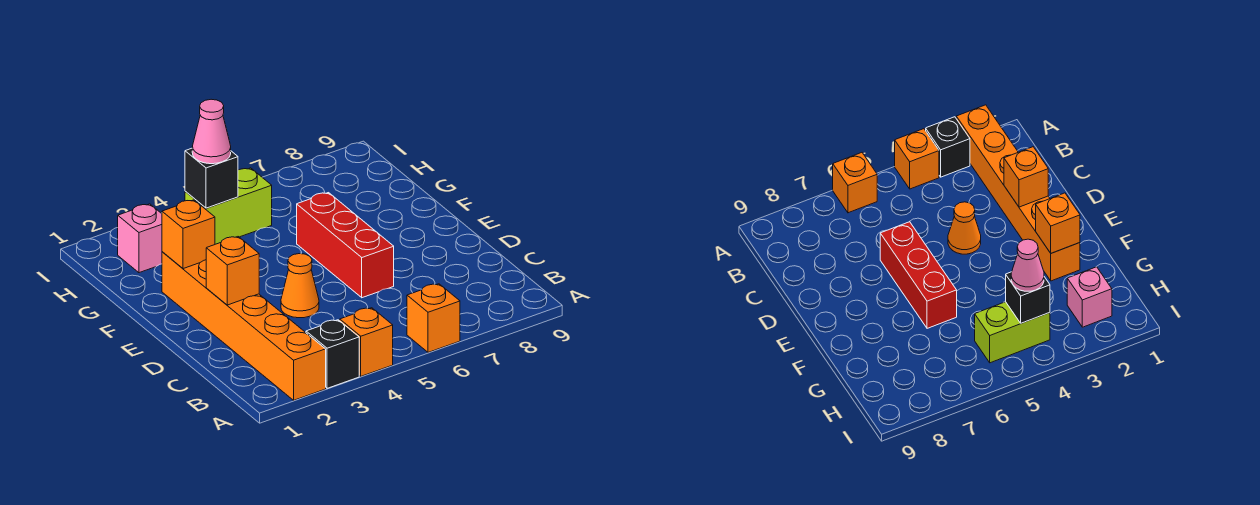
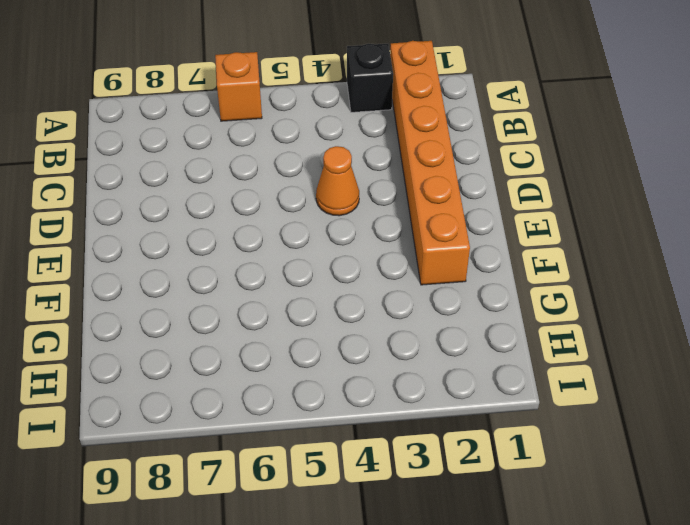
none -> orange 1x1 brick [340,308,393,376]
none -> red 1x3 brick [297,193,394,298]
none -> pink 1x1 brick [118,204,162,273]

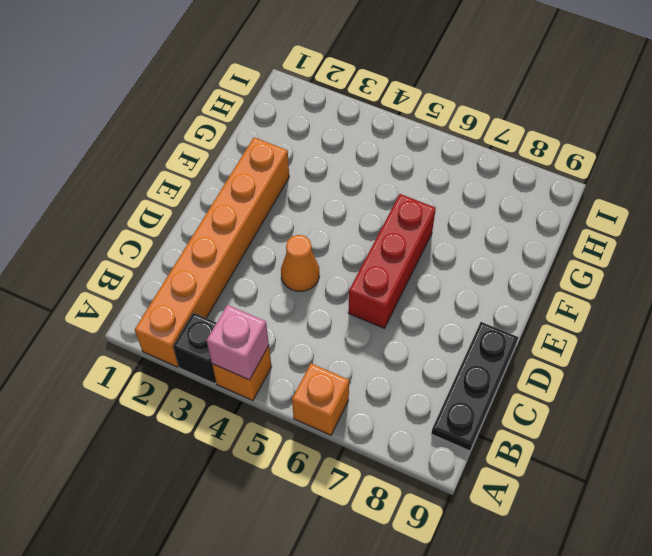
pink 1x1 brick [207,305,269,380] -> pink 1x1 brick moved to [118,204,162,273]
black 1x3 plate [431,322,518,451] -> none
none -> lime 1x2 brick [185,168,272,244]
none -> orange 1x1 brick [206,237,259,305]
none -> orange 1x1 brick [162,200,215,269]

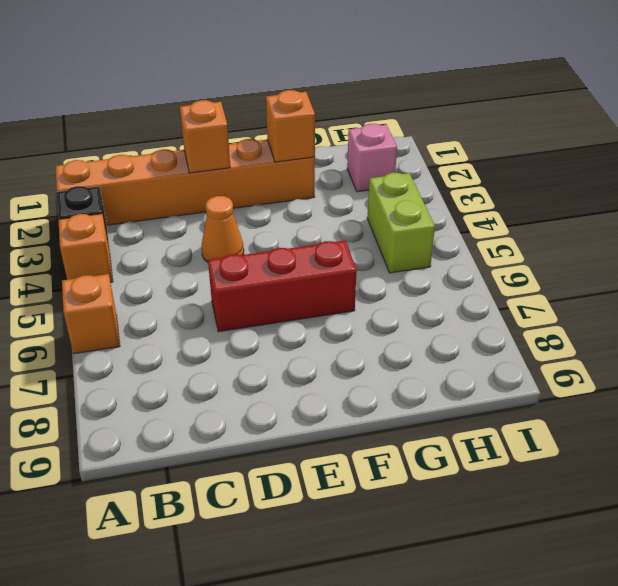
none -> black 1x1 brick [185,148,238,208]
none -> pink 1x1 cone [192,99,231,164]

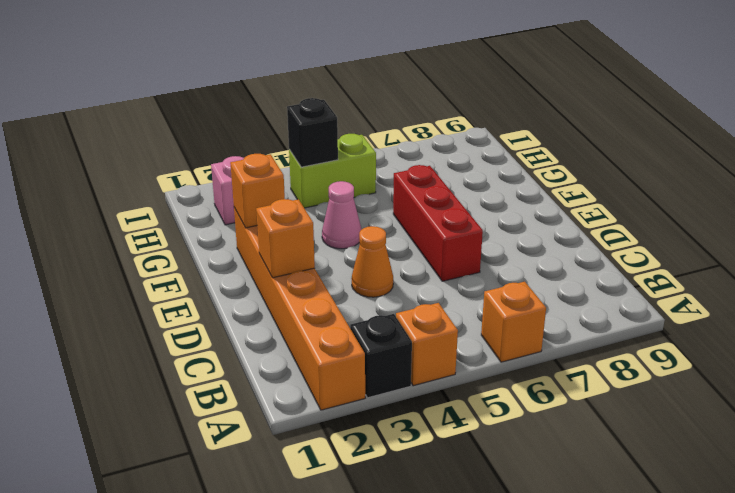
pink 1x1 cone [322,181,362,249] -> pink 1x1 cone moved to [192,99,231,164]

